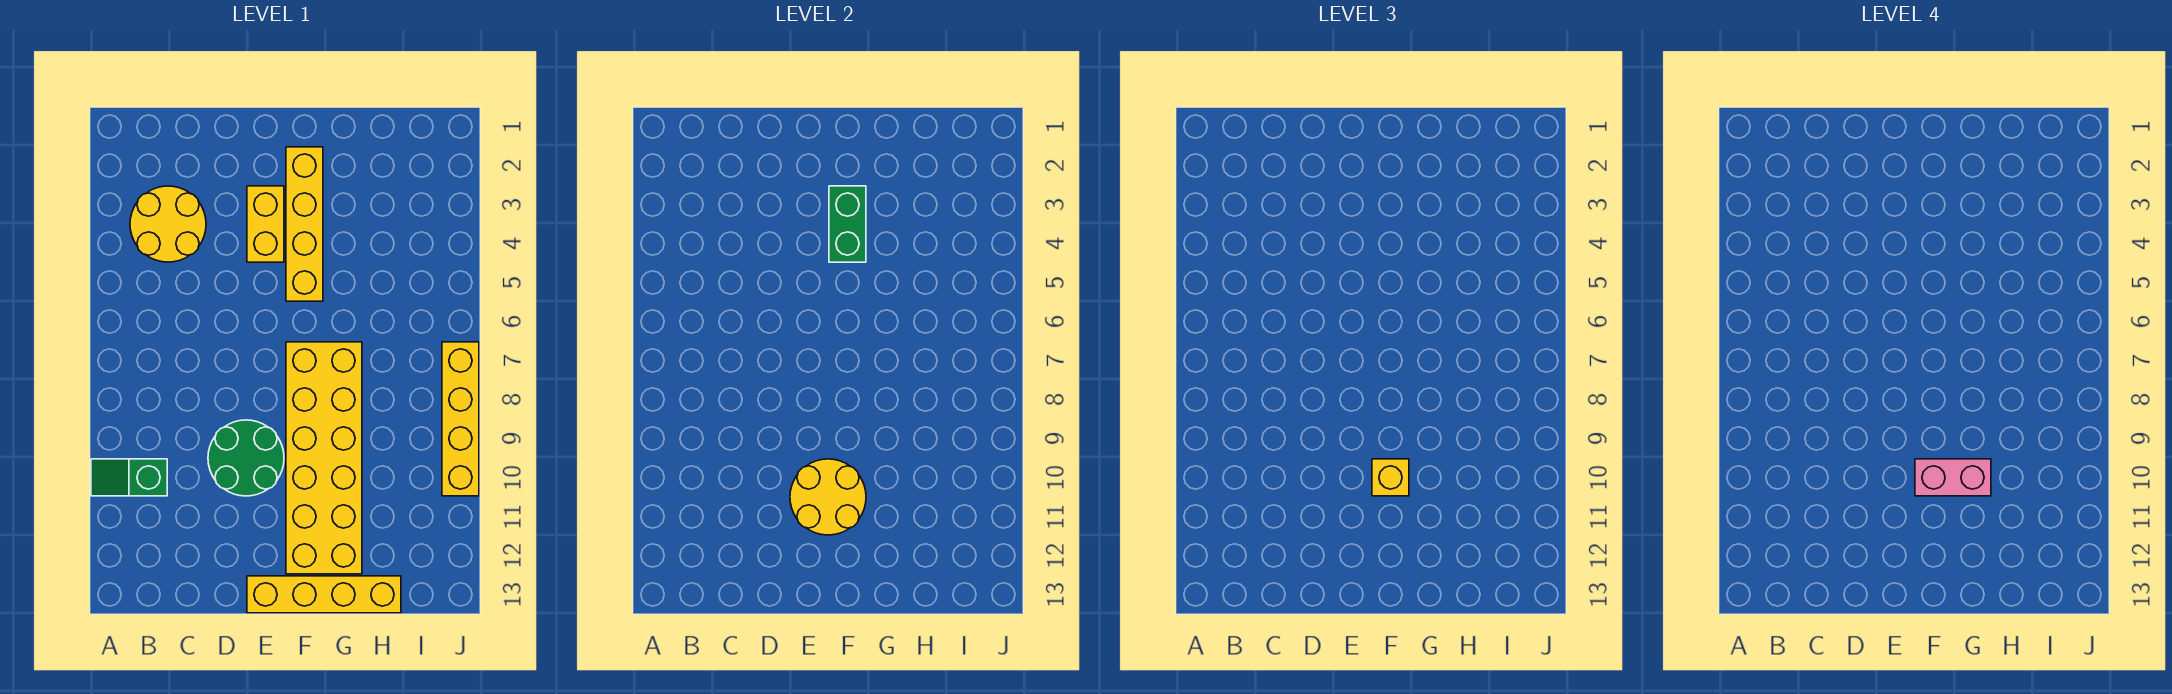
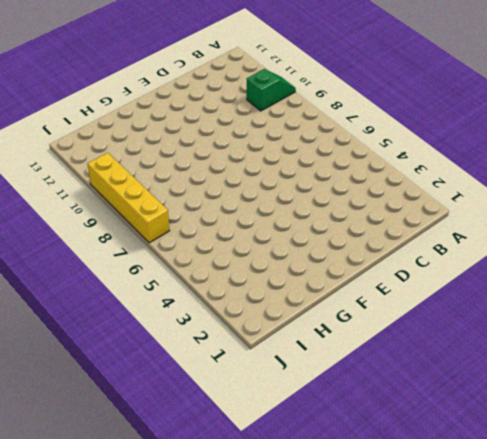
none -> yellow 2x2 round brick [130,186,206,262]
none -> green 2x2 round brick [208,420,284,496]
none -> yellow 1x2 brick [247,186,284,262]

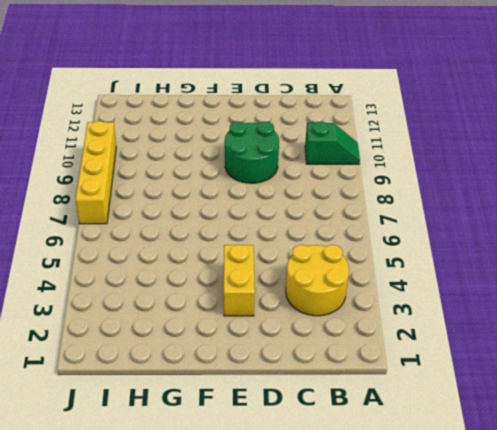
none -> yellow 1x4 brick [247,576,401,613]
none -> yellow 1x4 brick [286,147,323,301]
none -> yellow 2x6 brick [286,342,362,574]

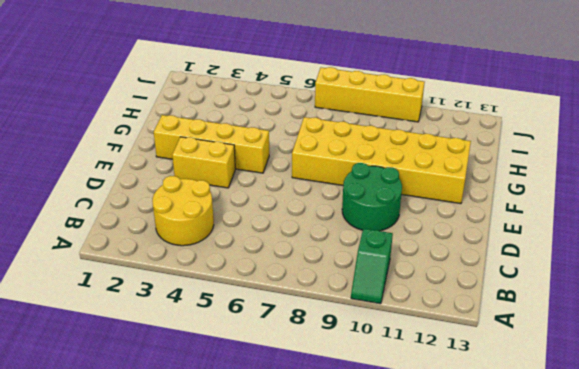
none -> yellow 1x4 brick [247,576,401,613]
none -> yellow 2x2 round brick [790,459,866,535]
none -> green 1x2 brick [829,186,866,262]

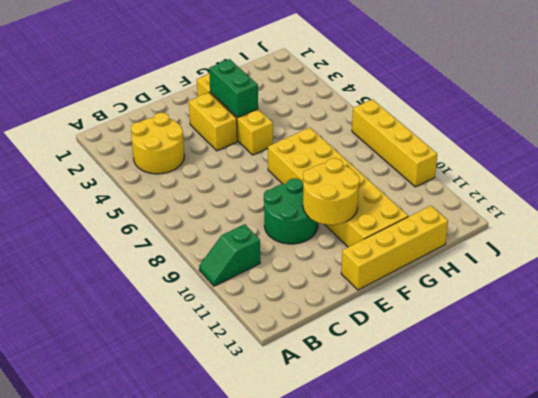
none -> yellow 1x1 brick [1372,459,1409,496]
none -> pink 1x2 brick [1915,459,1991,496]

